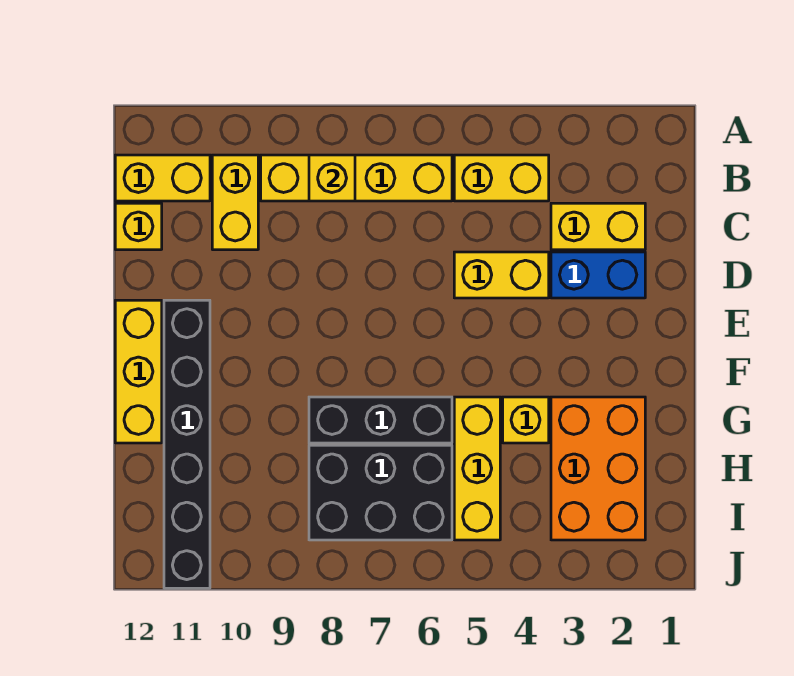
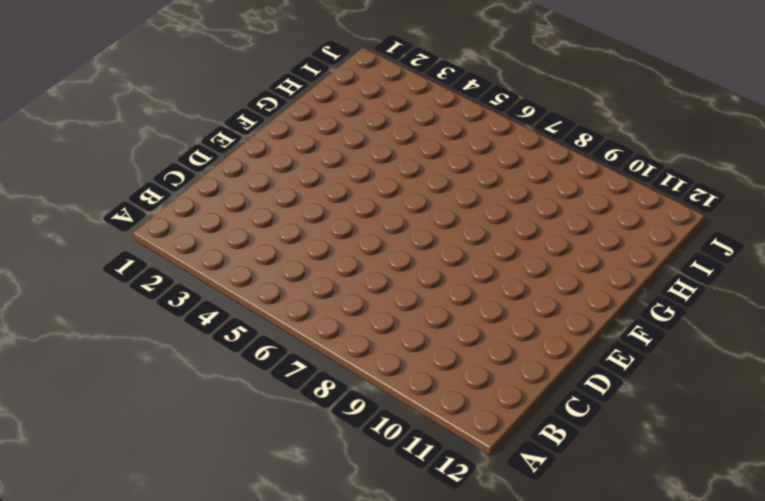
none -> yellow 1x2 brick [454,155,549,201]
none -> yellow 1x4 brick [261,155,452,201]
none -> yellow 1x2 brick [212,155,258,250]

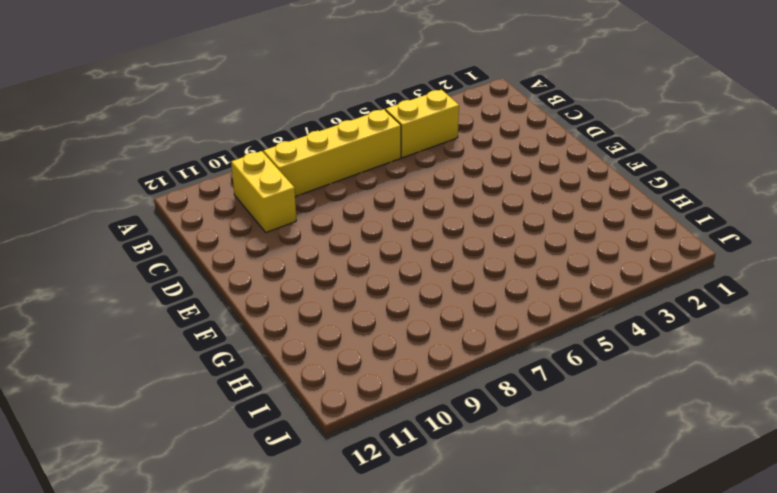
none -> yellow 1x2 brick [115,155,210,201]
none -> yellow 1x2 brick [551,203,645,250]
none -> yellow 1x1 brick [115,203,162,250]

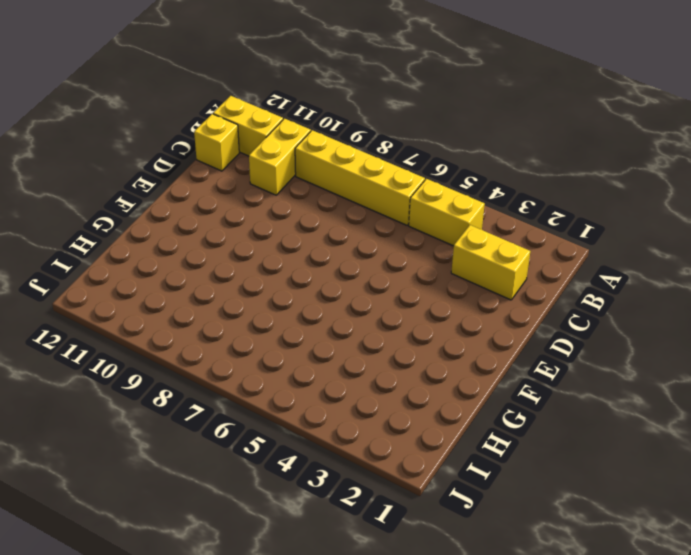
none -> blue 1x2 brick [551,252,645,298]
none -> yellow 1x2 brick [454,252,549,298]
none -> black 1x6 brick [164,300,210,588]

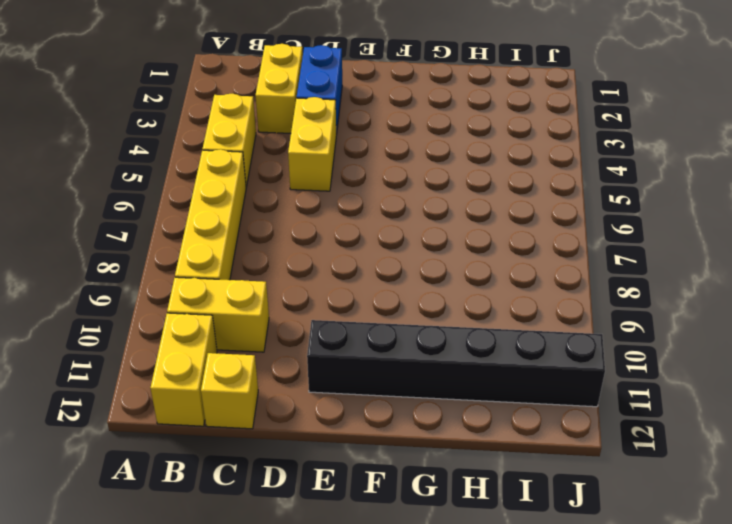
none -> yellow 1x3 brick [115,300,162,443]
none -> orange 2x3 brick [551,397,645,540]
none -> yellow 1x1 brick [503,397,549,443]

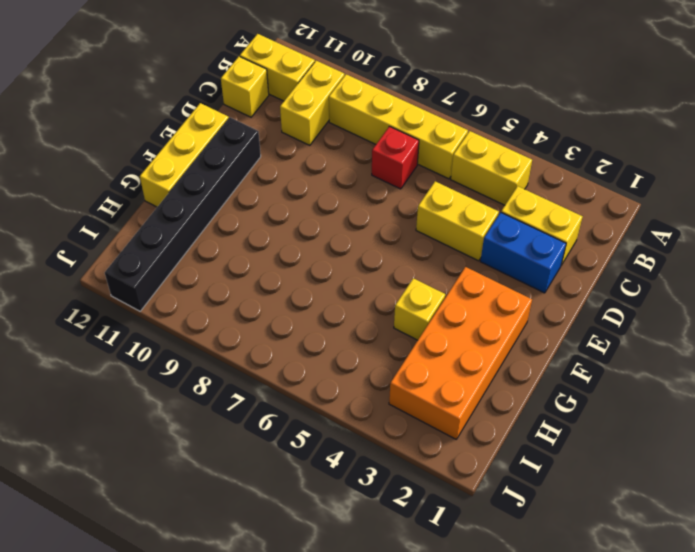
red 1x1 brick [372,126,419,189] -> none
orange 2x4 brick [389,267,532,439] -> orange 2x3 brick [551,397,645,540]
none -> yellow 1x3 brick [454,397,500,540]
none -> black 1x3 brick [309,397,452,443]
none -> black 2x3 brick [309,445,452,540]

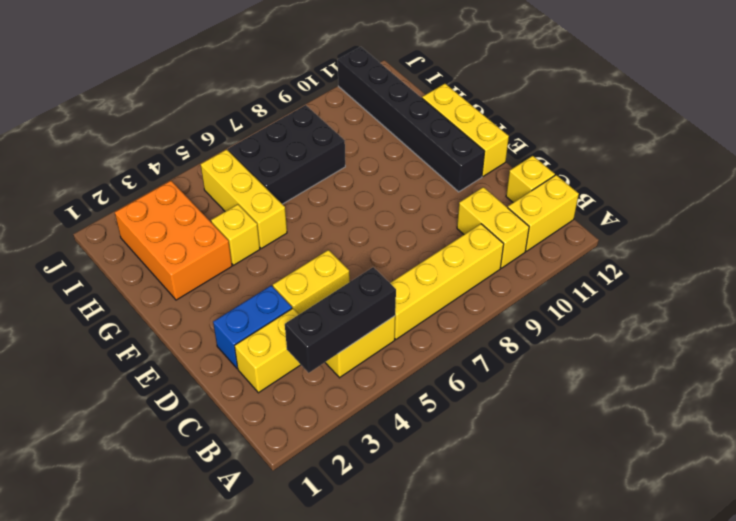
black 1x3 brick [285,267,396,373] -> black 1x3 brick moved to [309,397,452,443]
none -> yellow 1x1 brick [309,155,355,201]

